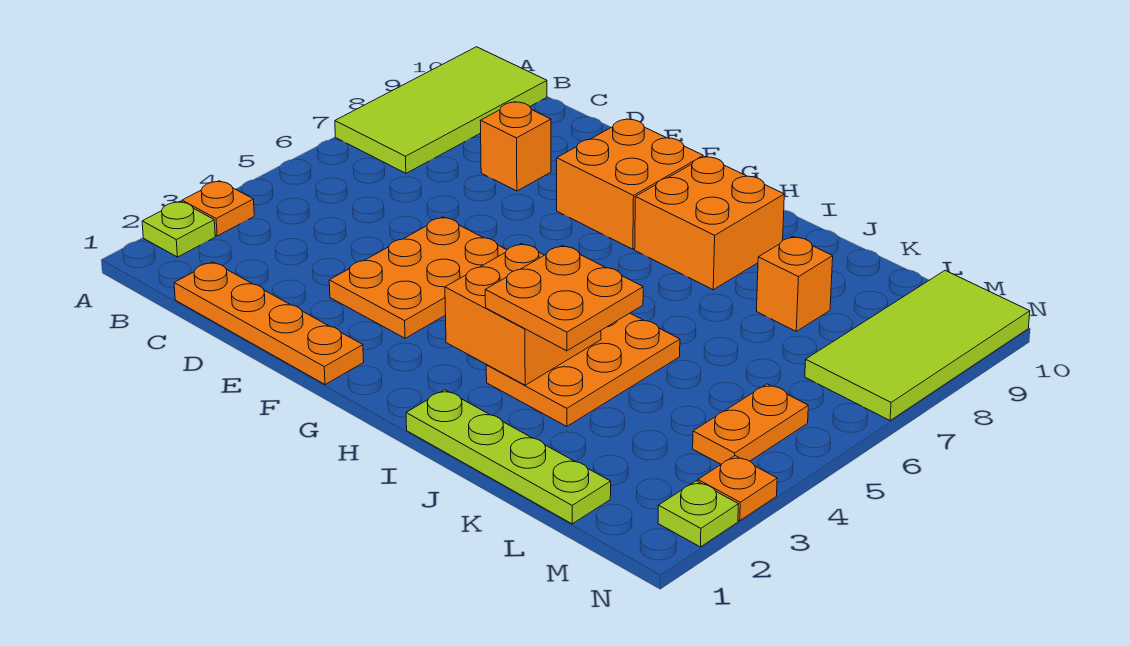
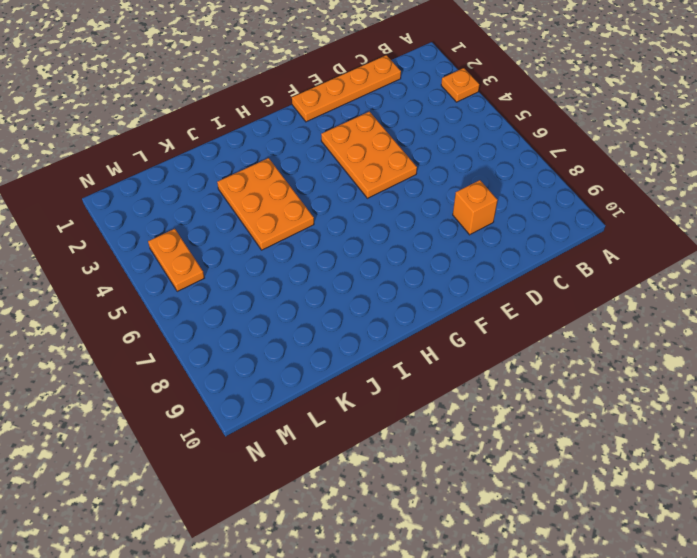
none -> lime 1x1 plate [142,201,215,257]
none -> lime 2x4 tile [335,47,547,173]
none -> orange 2x2 brick [557,119,703,249]

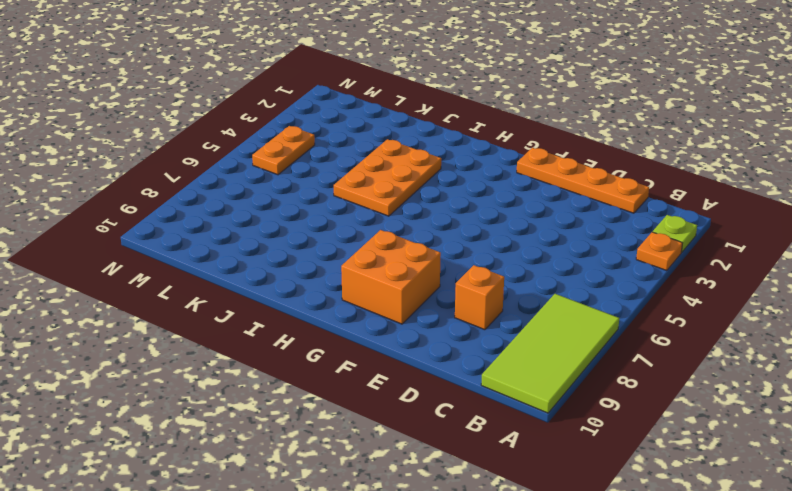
none -> orange 2x3 plate [329,217,507,338]
none -> orange 2x2 brick [635,156,784,290]
none -> lime 1x4 plate [406,390,611,524]

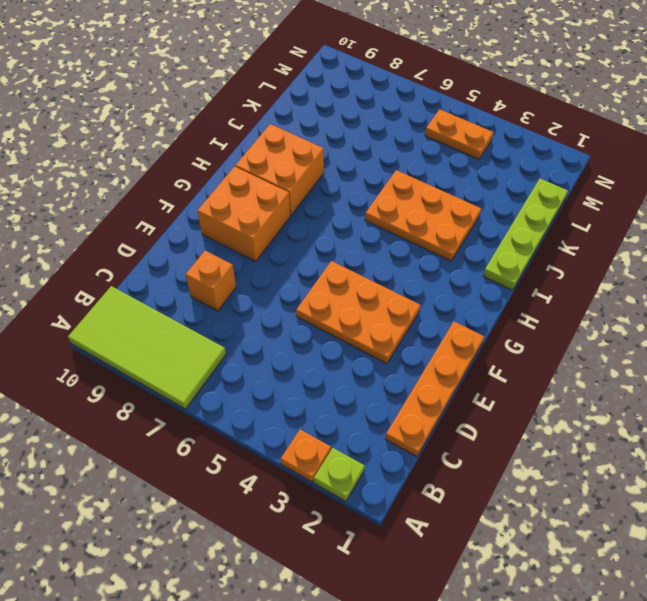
none -> orange 1x1 brick [757,236,833,331]
none -> lime 2x4 tile [805,271,1030,421]
none -> lime 1x1 plate [658,481,738,547]

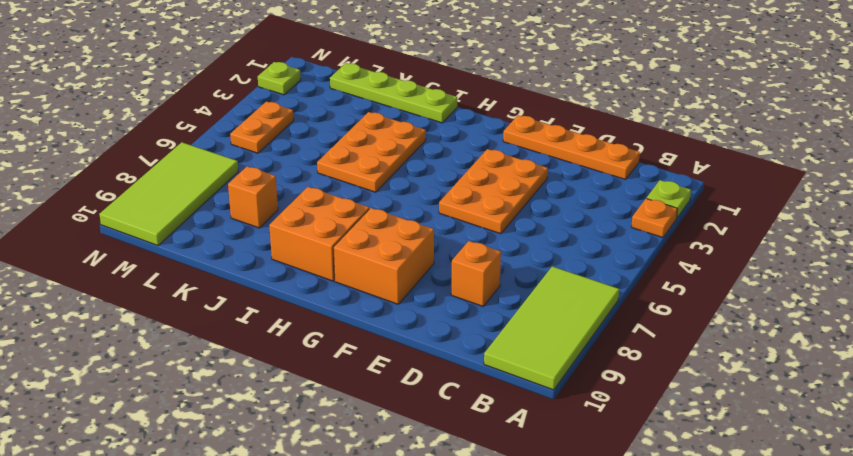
none -> orange 1x1 plate [698,456,777,521]
none -> orange 2x2 brick [445,243,601,385]
none -> orange 2x2 plate [485,245,643,351]

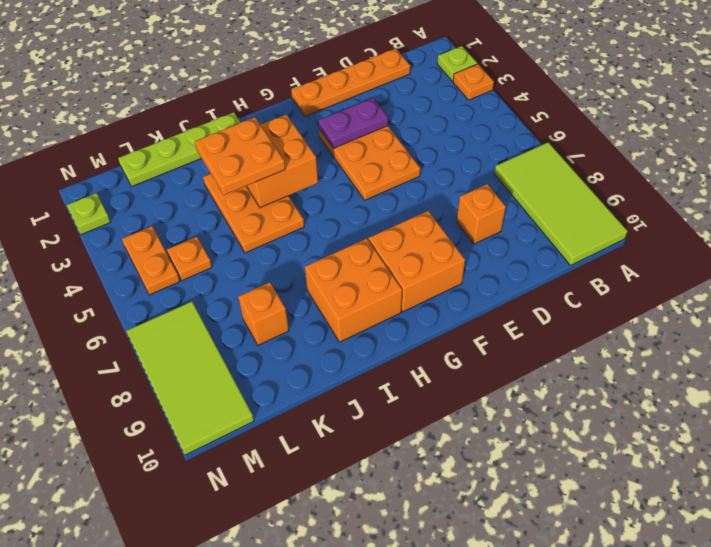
purple 1x2 plate [319,98,388,149] -> none
orange 1x1 plate [167,237,212,281] -> orange 1x1 plate moved to [698,456,777,521]

